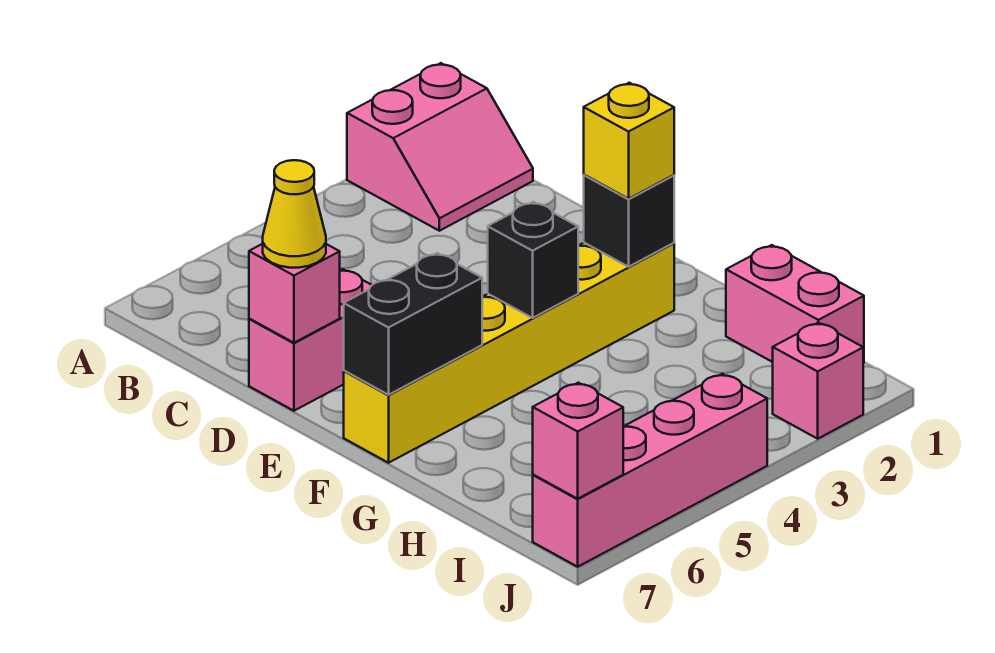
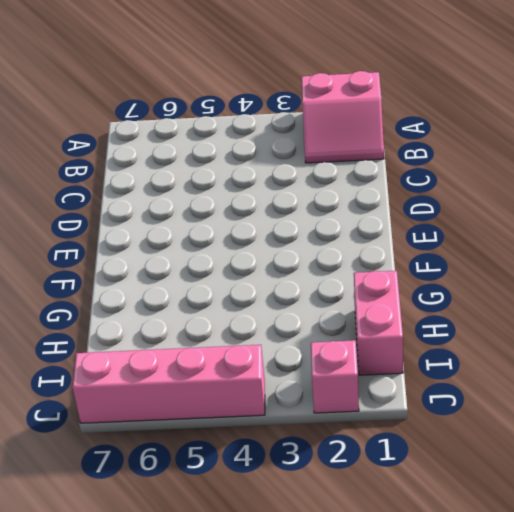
none -> pink 1x2 brick [249,269,372,411]
none -> yellow 1x6 brick [344,243,674,463]
none -> pink 1x1 brick [249,244,340,343]

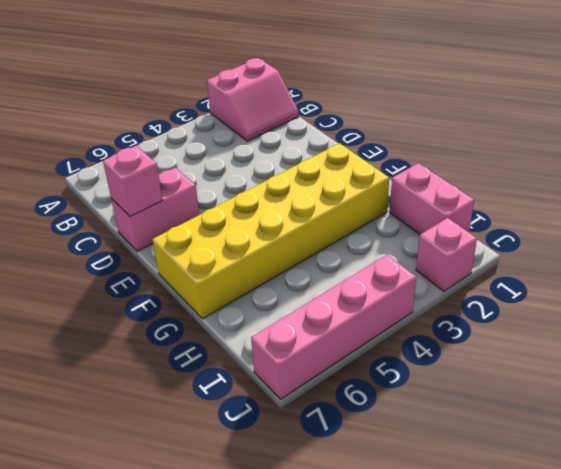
yellow 2x6 brick [152,143,389,319] -> yellow 1x6 brick [344,243,674,463]
none -> black 1x1 brick [584,175,674,267]
none -> black 1x1 brick [488,202,578,318]
none -> black 1x2 brick [344,253,482,395]

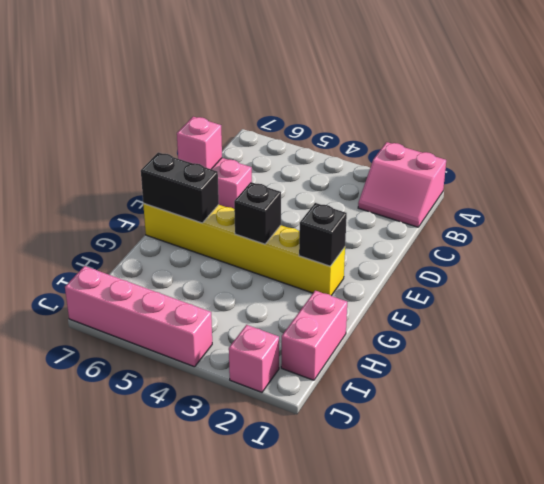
none -> pink 1x1 brick [533,383,624,499]
none -> yellow 1x1 cone [263,160,326,268]
none -> yellow 1x1 brick [584,83,674,199]

